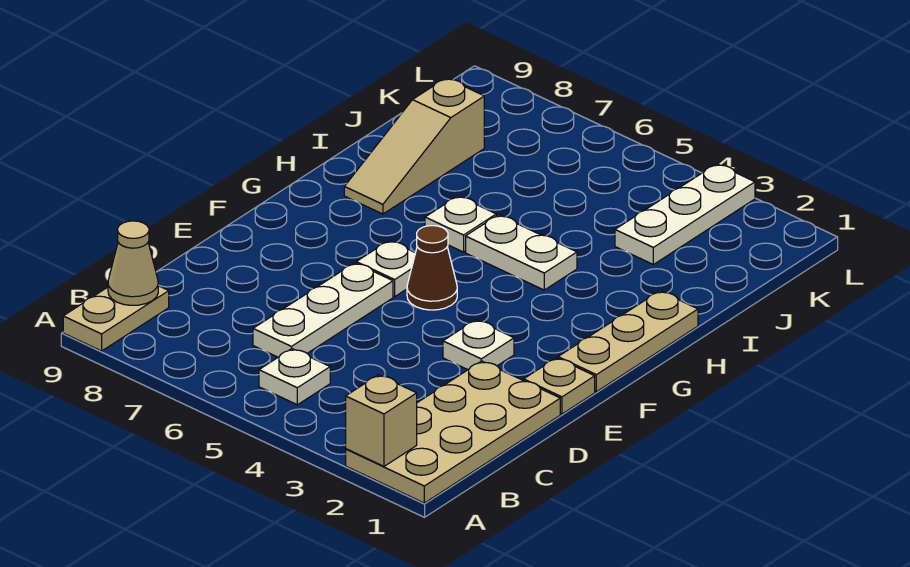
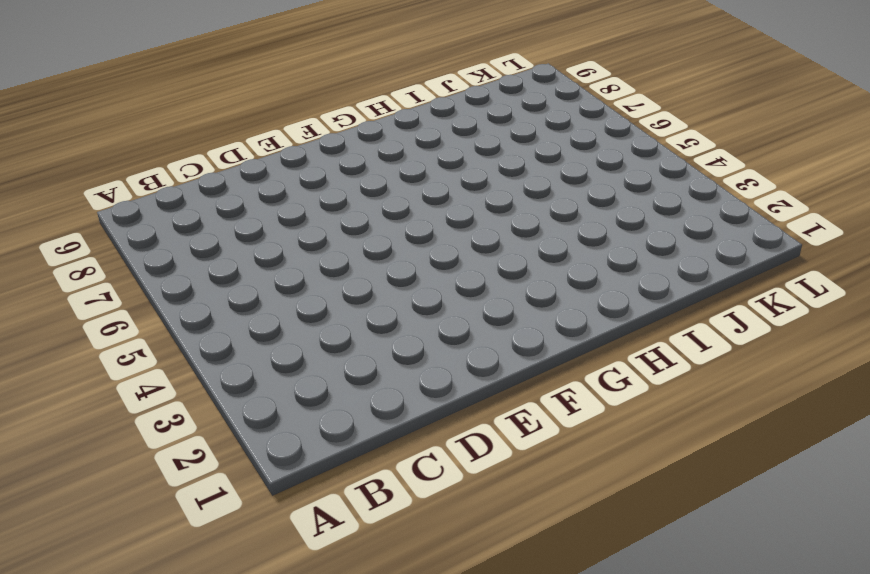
none -> tan 2x4 plate [346,361,560,503]
none -> tan 1x2 plate [63,286,169,351]
none -> white 1x1 plate [259,349,330,405]

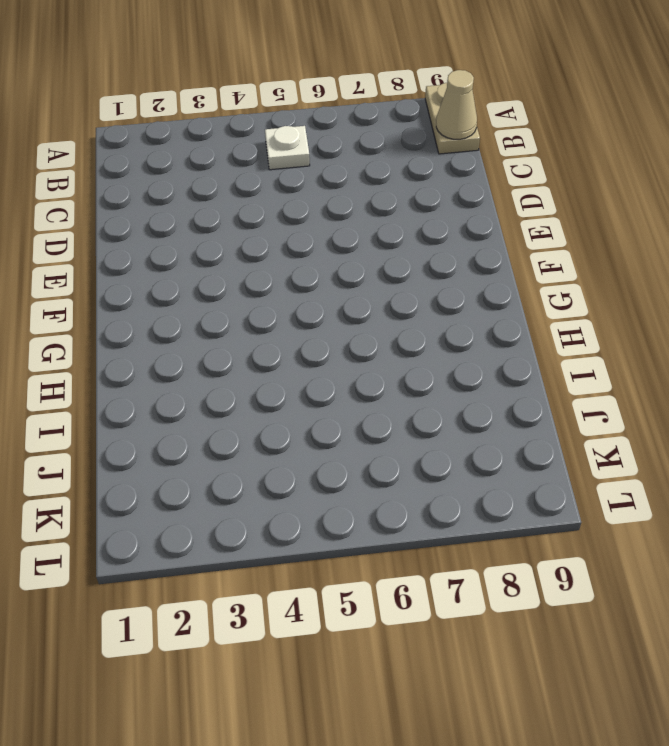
none -> tan 2x4 plate [346,361,560,503]
none -> white 1x3 plate [253,263,393,357]
none -> tan 1x1 plate [524,358,595,414]

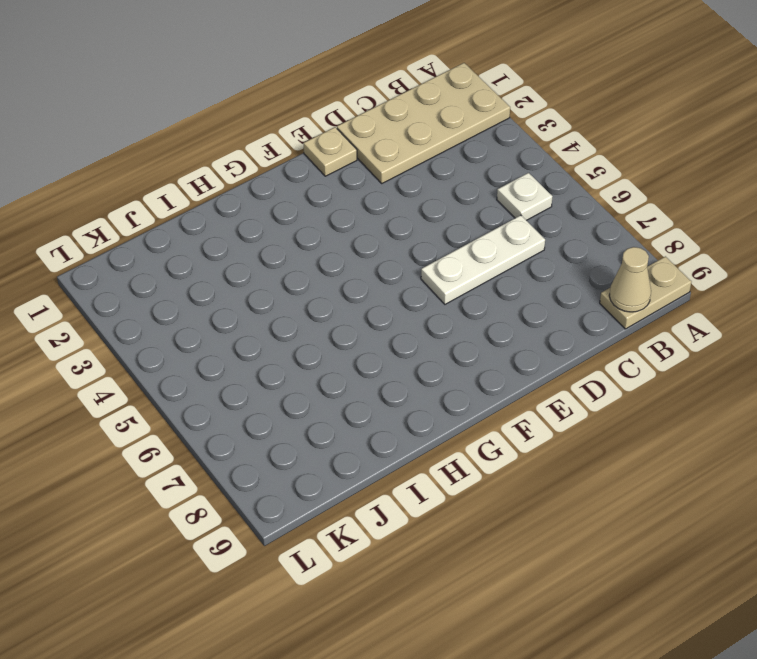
none -> white 1x1 plate [443,320,514,370]
none -> tan 1x3 plate [558,291,698,392]
none -> brown 1x1 cone [407,226,457,310]

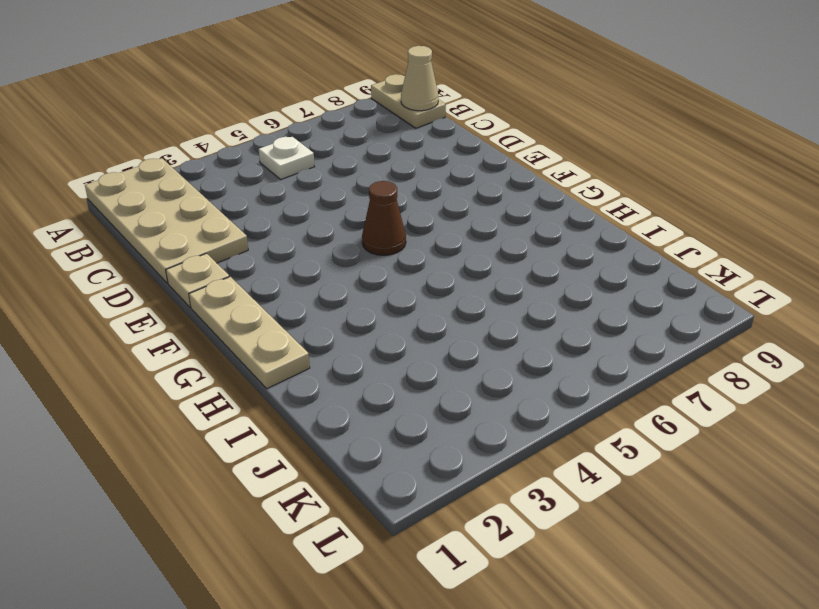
none -> white 1x3 plate [253,263,393,357]
none -> white 1x1 plate [443,320,514,370]
none -> white 1x1 plate [356,241,415,297]

